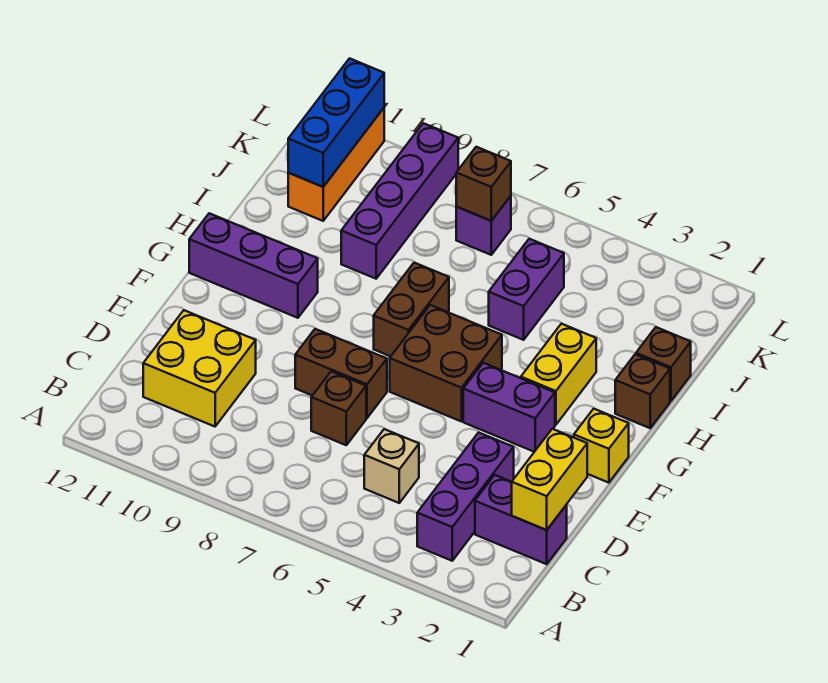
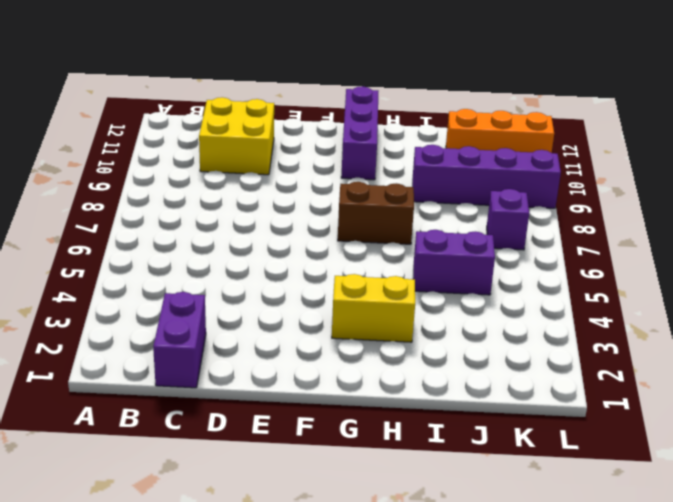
none -> purple 1x3 brick [417,432,514,561]
none -> tan 1x1 brick [364,429,419,503]
none -> brown 1x1 brick [311,371,366,445]

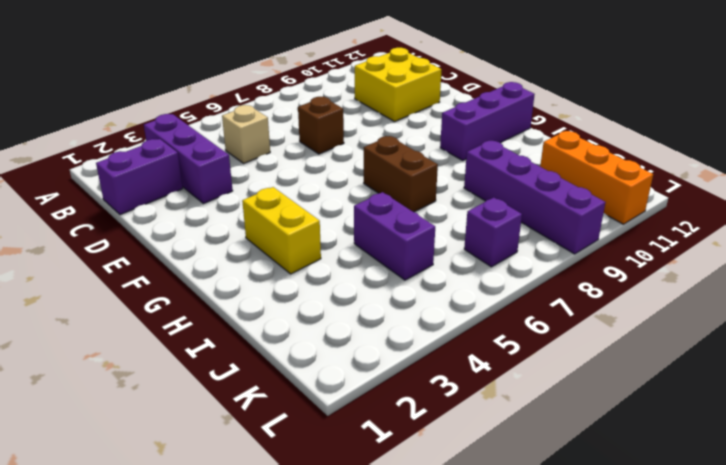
none -> brown 1x2 brick [295,329,387,418]
none -> yellow 1x1 brick [574,409,629,483]
none -> purple 1x2 brick [463,363,555,452]

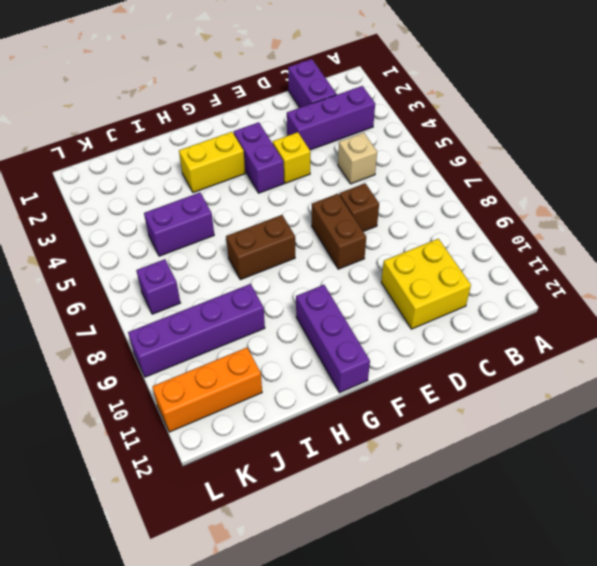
yellow 1x1 brick [273,132,310,183] -> yellow 1x1 brick moved to [574,409,629,483]
none -> brown 2x2 brick [390,305,502,422]
none -> brown 1x1 brick [615,354,670,428]
none -> brown 1x1 brick [636,327,691,401]

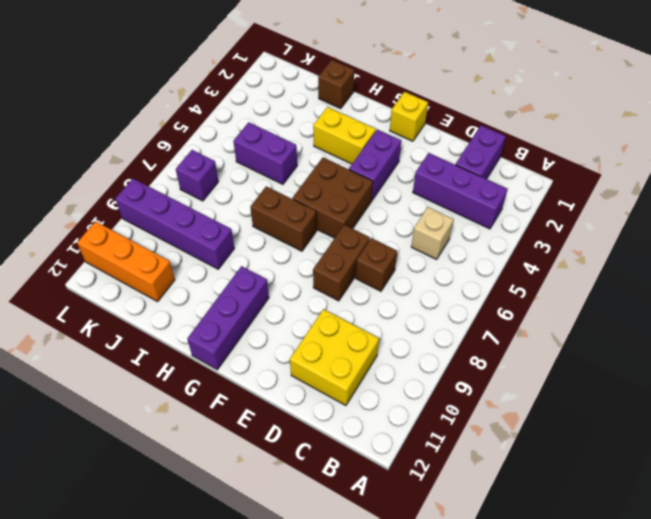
none -> brown 1x1 brick [615,354,670,428]
none -> yellow 1x2 brick [512,429,587,530]
none -> blue 1x3 brick [288,58,384,187]

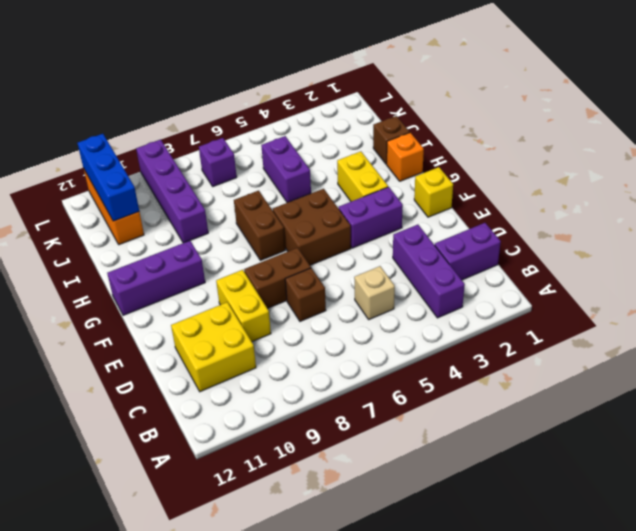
yellow 1x2 brick [216,270,271,342] -> yellow 1x2 brick moved to [512,429,587,530]
orange 1x1 brick [387,133,424,181] -> brown 1x1 brick [615,354,670,428]
none -> brown 1x1 brick [456,147,511,221]

